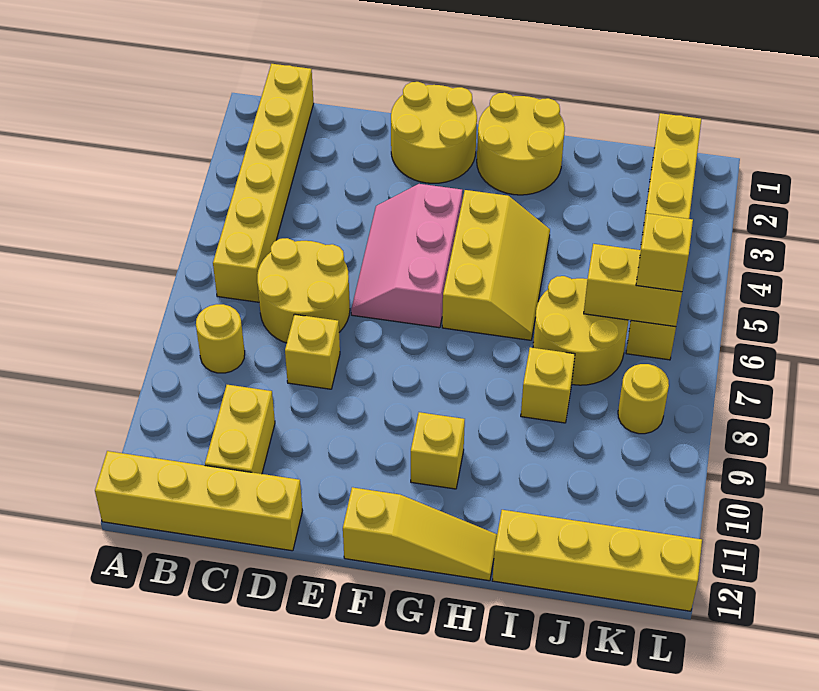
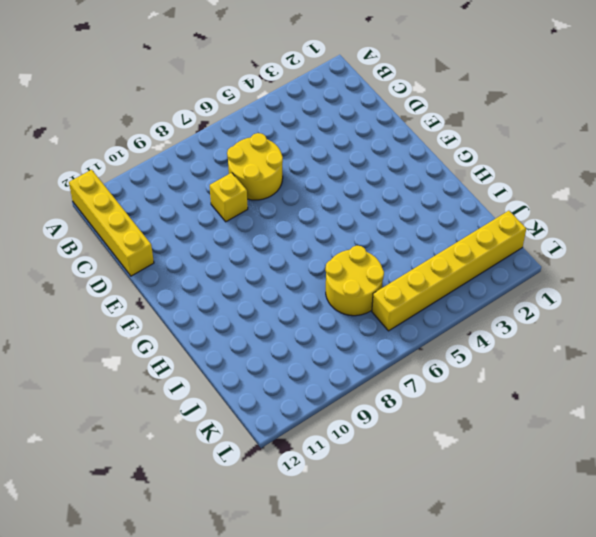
none -> yellow 1x6 brick [213,64,314,302]
none -> yellow 1x1 round brick [196,304,245,373]
none -> yellow 1x2 brick [205,385,275,474]

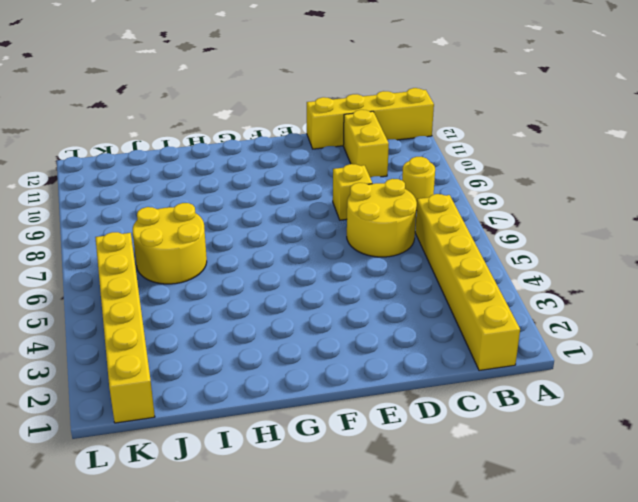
none -> yellow 2x2 round brick [391,82,477,183]
none -> pink 2x3 slope [351,184,462,328]
none -> yellow 1x3 slope [343,487,497,581]

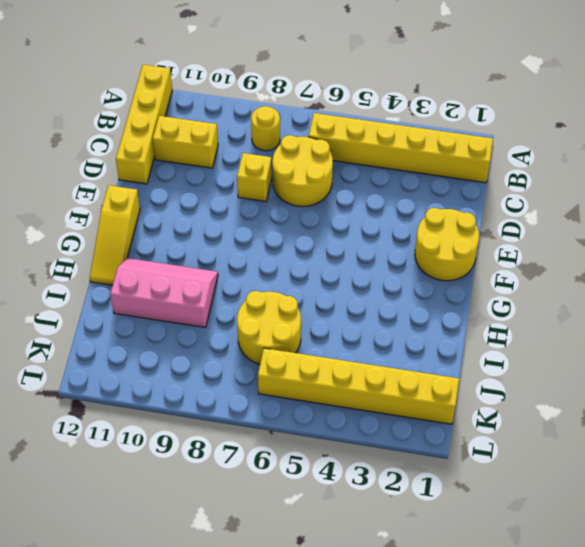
pink 2x3 slope [110,258,218,328] -> pink 2x3 slope moved to [351,184,462,328]
none -> yellow 2x2 round brick [477,93,565,195]
none -> yellow 2x3 slope [442,190,550,340]
none -> yellow 1x1 brick [411,412,465,489]

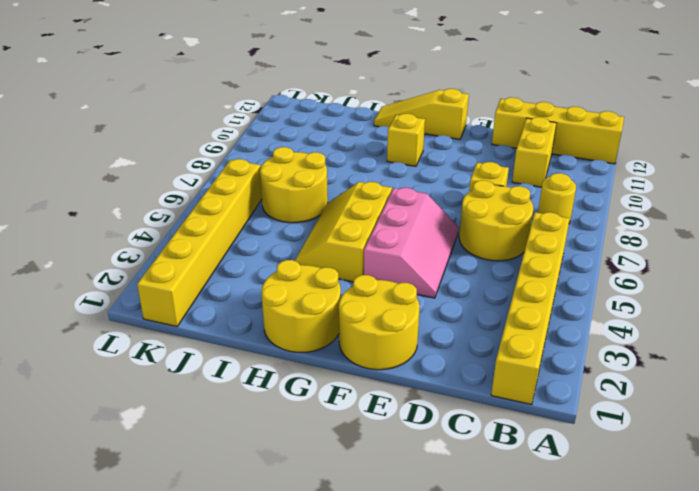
none -> yellow 1x1 brick [521,347,575,423]
none -> yellow 1x4 brick [492,510,702,611]
none -> yellow 1x1 round brick [618,364,669,434]

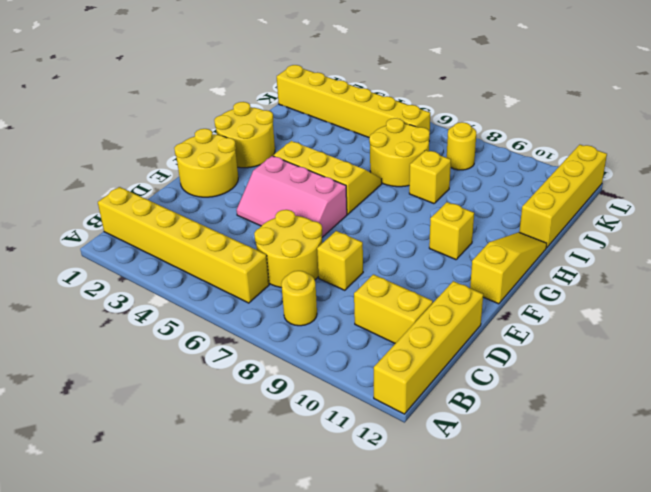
none -> yellow 1x2 brick [584,244,682,327]
none -> yellow 1x1 brick [636,213,693,292]

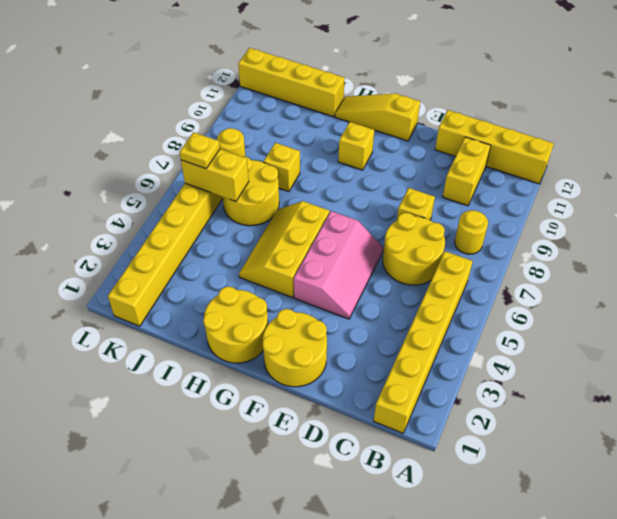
yellow 1x1 plate [180,132,220,169] -> yellow 1x1 brick [636,213,693,292]

